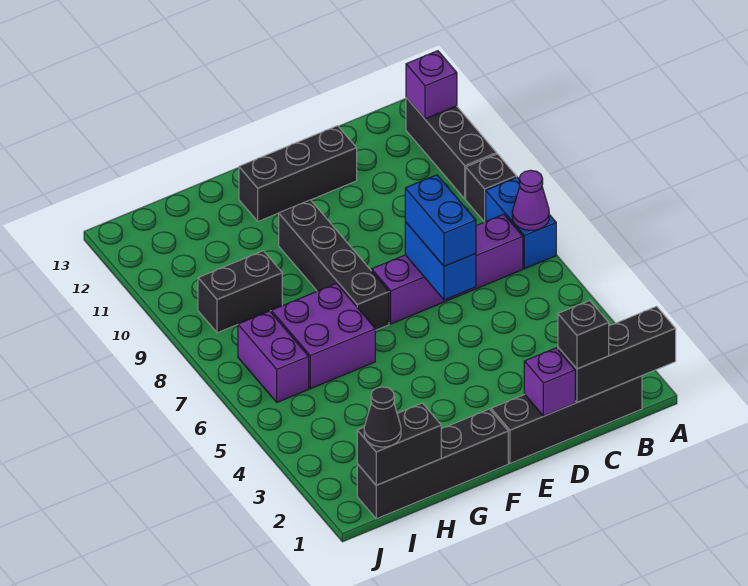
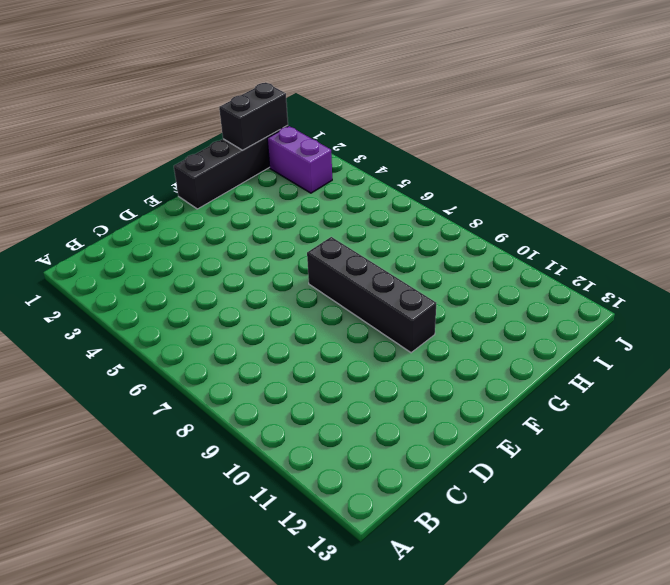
purple 1x2 brick [267,126,332,193] -> purple 1x2 brick moved to [238,311,309,402]
none -> blue 1x2 brick [486,177,556,269]
none -> black 1x1 brick [466,154,517,222]
none -> black 1x3 brick [406,98,497,199]

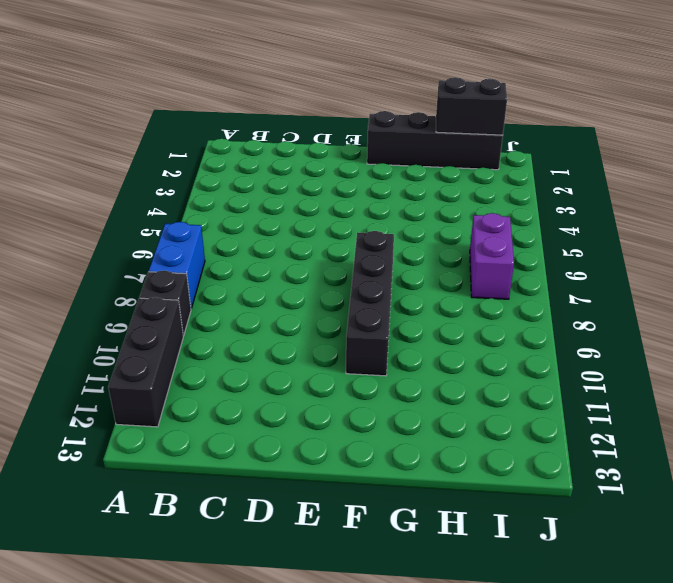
none -> black 1x4 brick [491,376,642,463]
none -> purple 1x4 brick [372,214,523,324]
none -> black 1x3 brick [239,126,357,221]

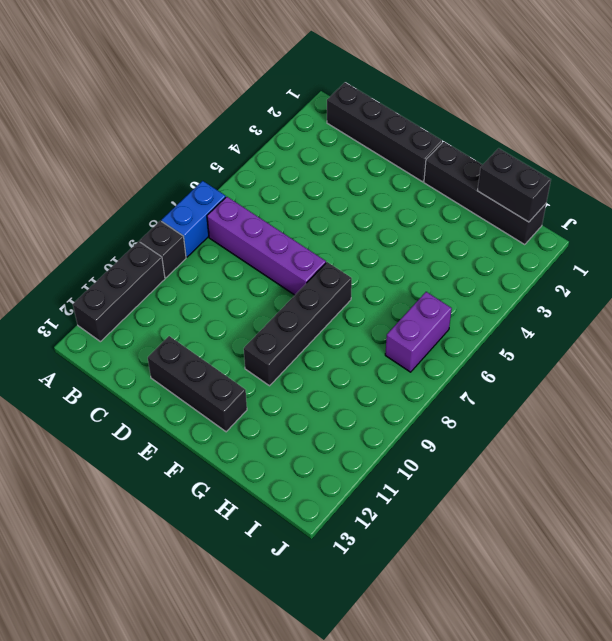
none -> purple 2x2 brick [271,283,375,389]
none -> black 1x2 brick [198,251,282,333]
none -> black 1x3 brick [558,306,676,402]

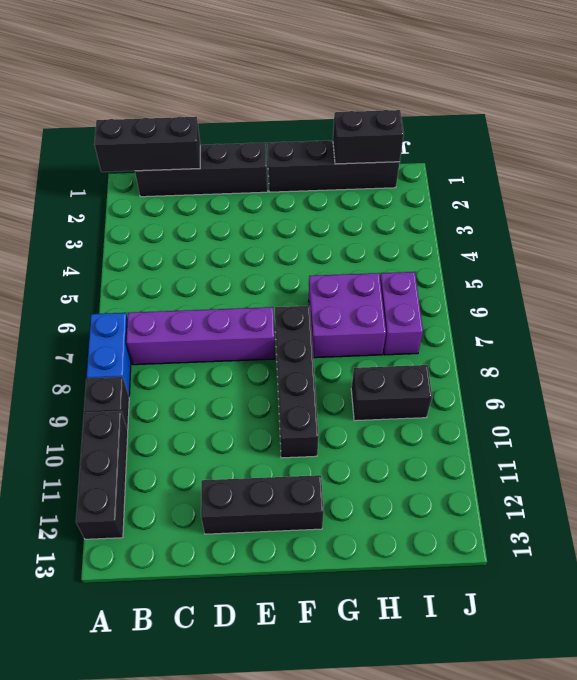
none -> purple 1x1 cone [512,170,549,230]
none -> purple 1x1 brick [406,51,457,119]
none -> purple 1x1 brick [524,348,575,416]

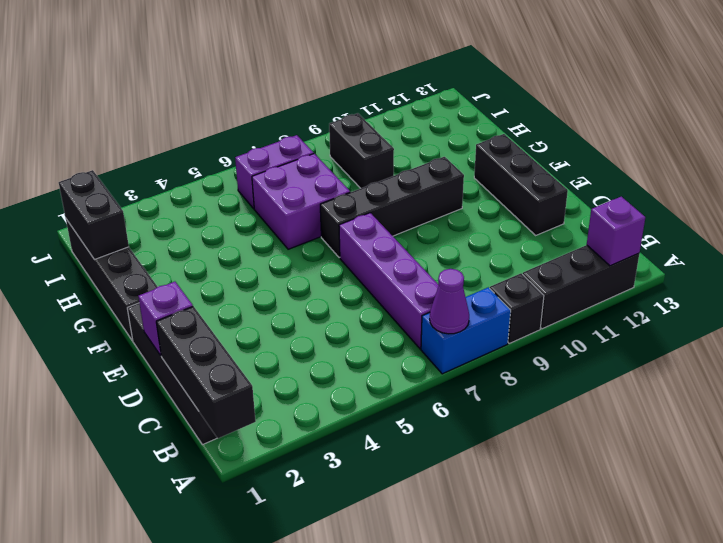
none -> blue 1x2 brick [405,222,476,300]
none -> black 1x1 brick [558,300,609,369]
none -> blue 1x2 brick [405,175,476,266]

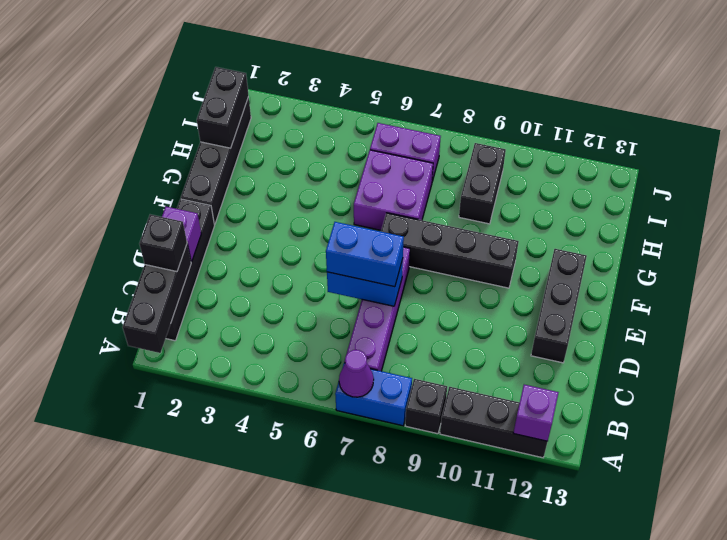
none -> black 1x1 cone [364,387,401,447]

